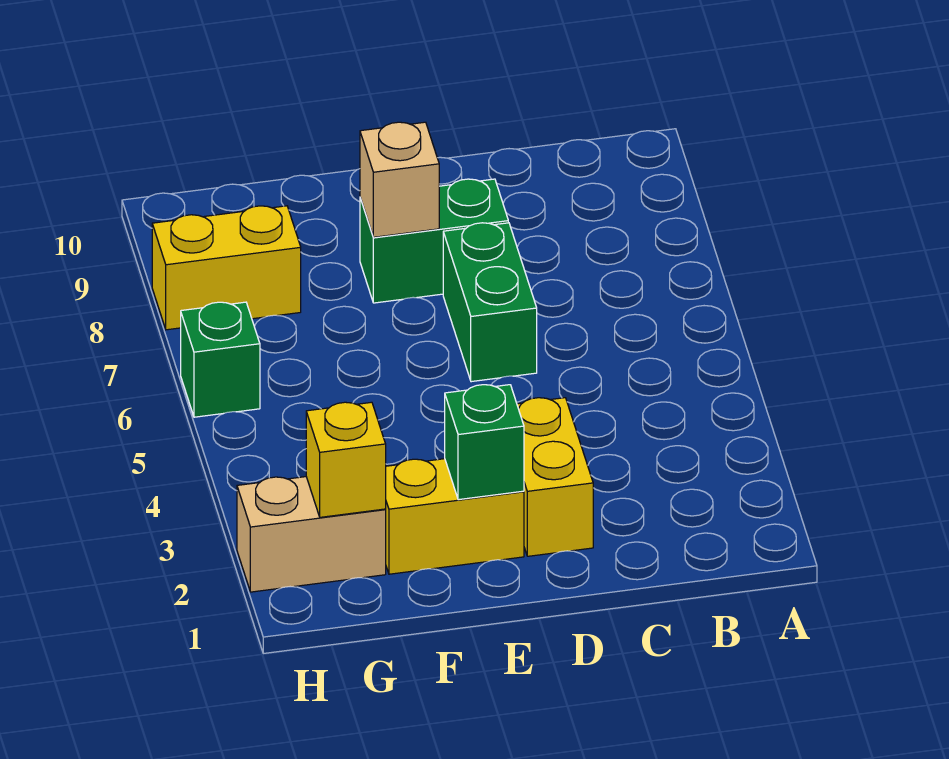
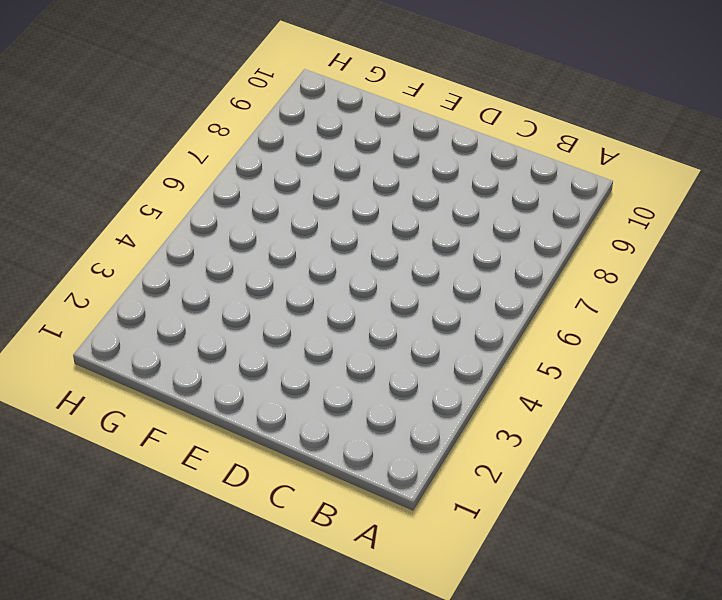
none -> yellow 1x2 brick [517,398,593,556]
none -> green 1x2 brick [443,223,537,382]

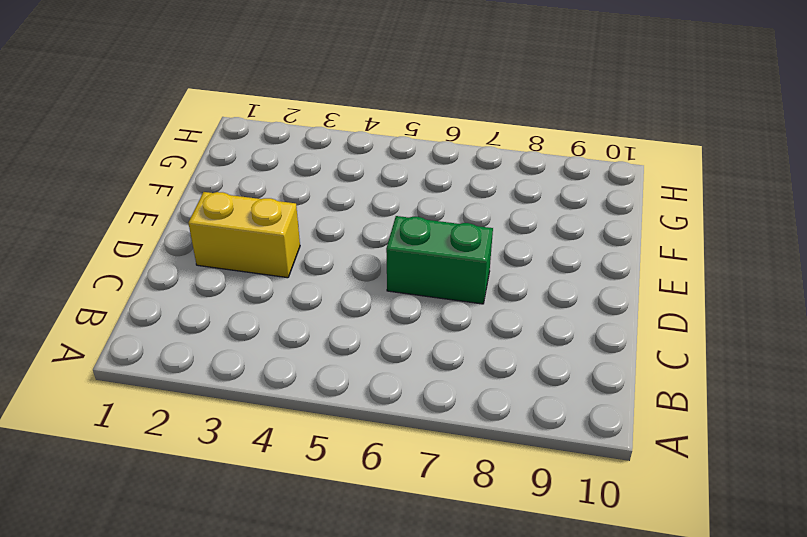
none -> green 1x2 brick [360,179,508,303]
none -> yellow 1x2 brick [385,459,524,574]

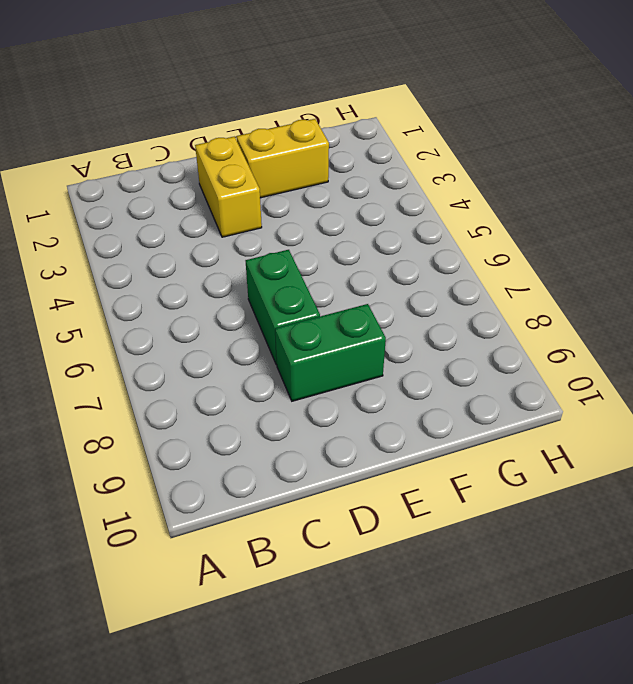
none -> tan 1x2 brick [237,477,386,592]
none -> yellow 1x2 brick [152,206,301,330]

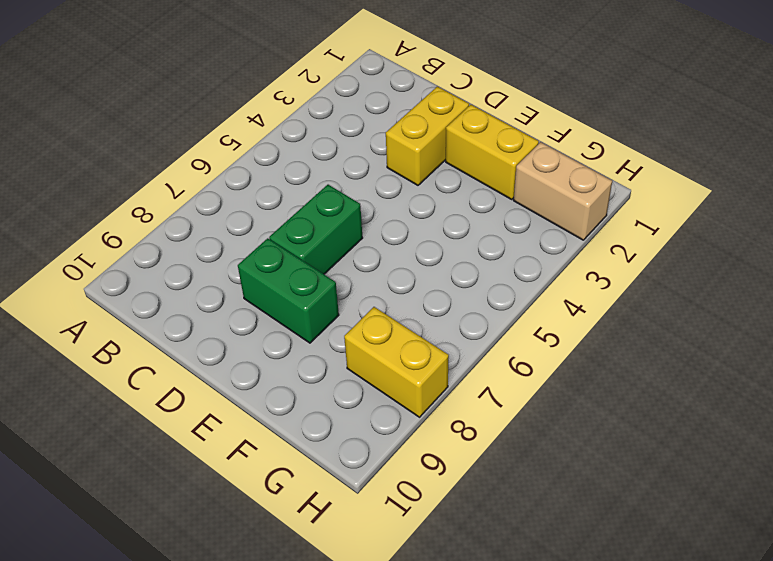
none -> green 1x1 brick [181,302,260,417]
none -> green 1x1 brick [445,385,524,500]

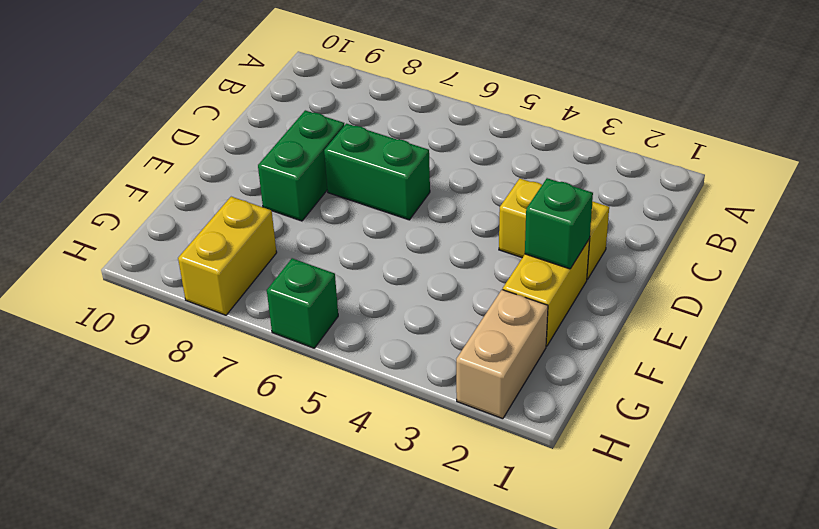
none -> tan 1x1 brick [360,122,439,237]
none -> yellow 1x1 brick [306,402,386,517]

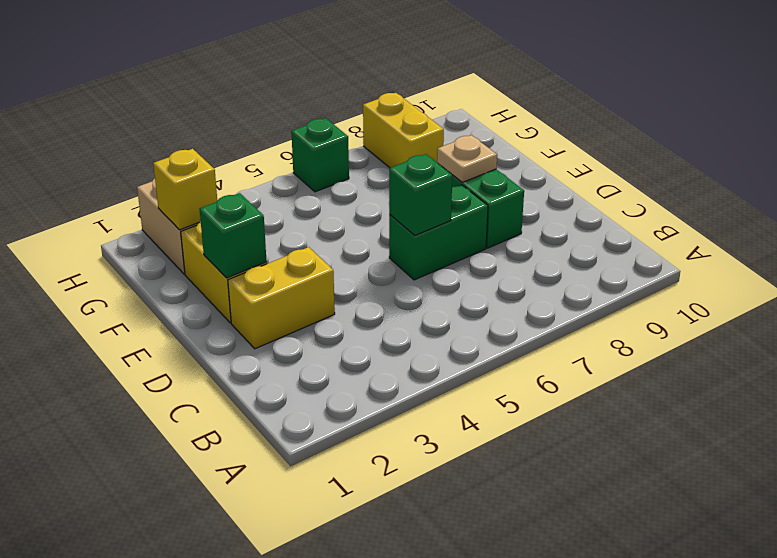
green 1x1 brick [389,154,452,235] -> none
tan 1x1 plate [437,135,497,182] -> tan 1x1 brick [360,122,439,237]

